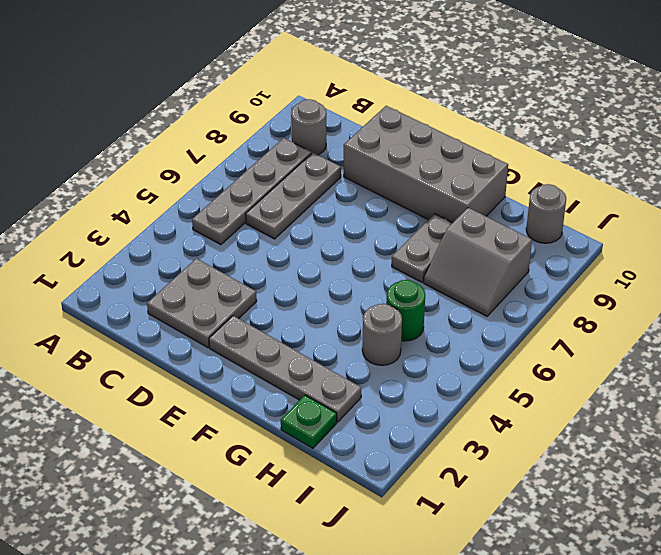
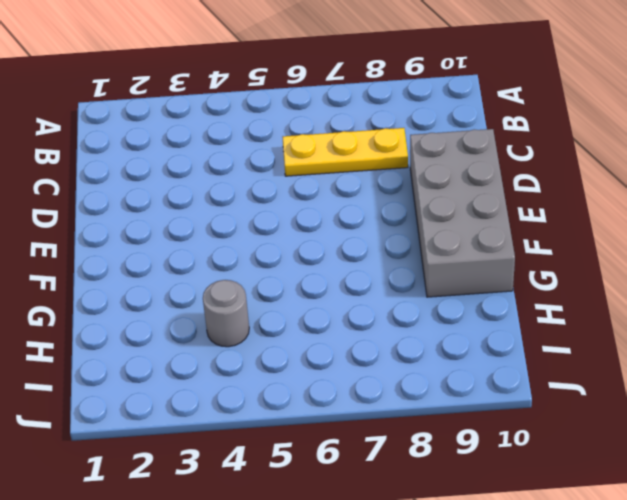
yellow 1x3 plate [283,128,408,176] -> grey 1x3 plate [246,153,341,239]
none -> grey 1x4 plate [192,138,312,245]
none -> grey 1x1 round brick [291,99,326,155]
none -> grey 2x2 plate [147,258,257,348]

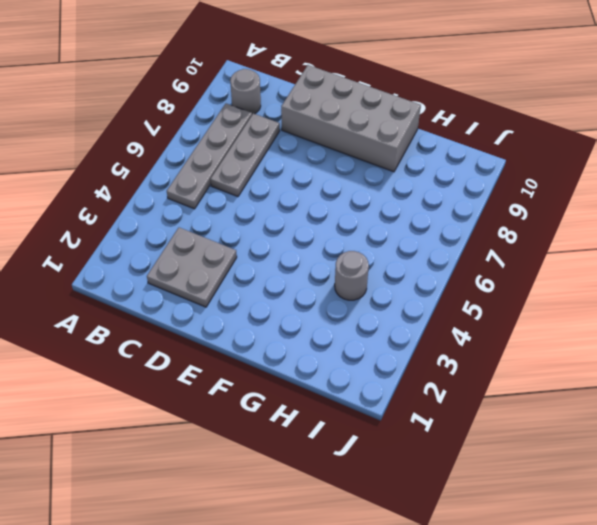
none -> grey 1x4 plate [209,316,361,422]
none -> grey 1x2 plate [392,214,452,282]
none -> green 1x1 plate [281,395,337,448]

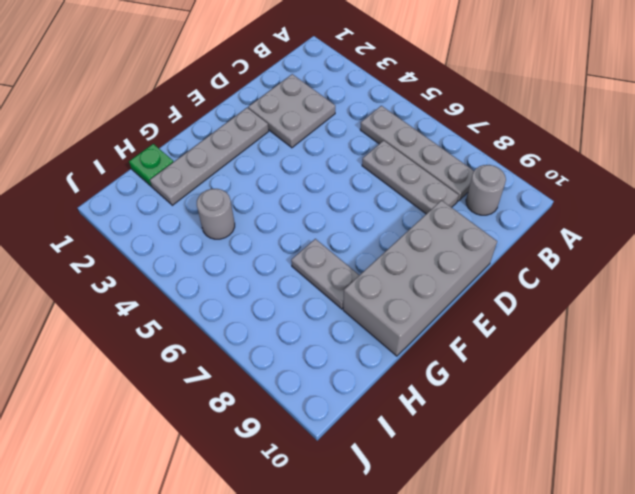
none -> green 1x1 round brick [386,280,425,341]
none -> grey 2x2 slope [423,208,532,316]
none -> grey 1x1 round brick [526,184,566,243]

